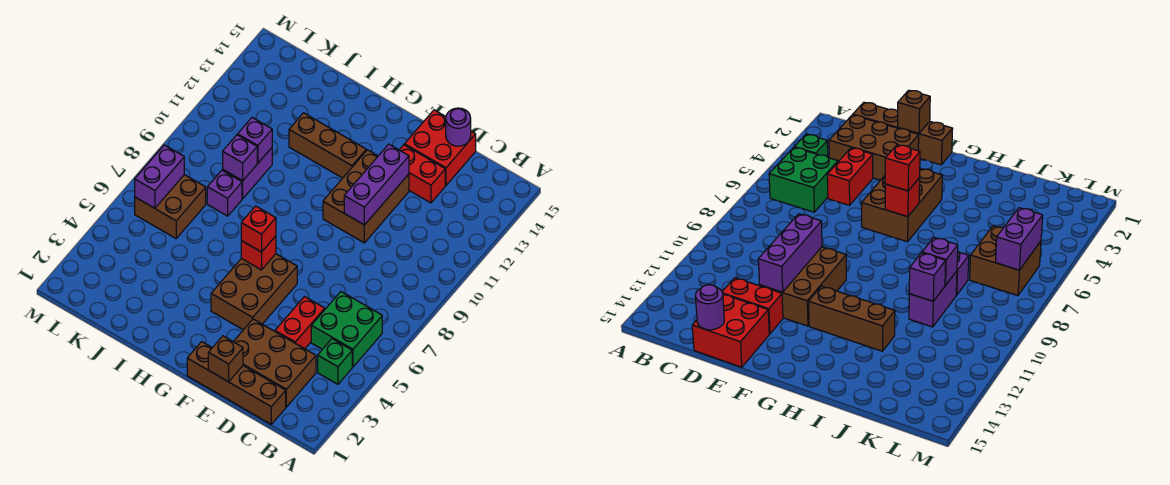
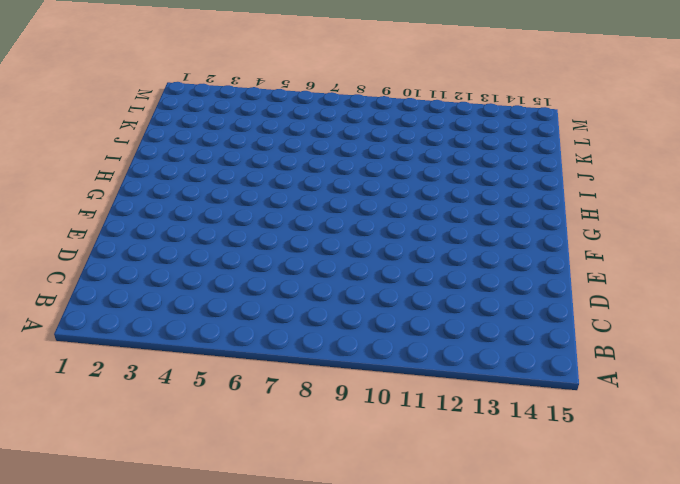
none -> green 1x1 brick [318,339,352,384]
none -> green 2x2 brick [311,292,382,367]
none -> brown 1x4 brick [187,342,286,424]

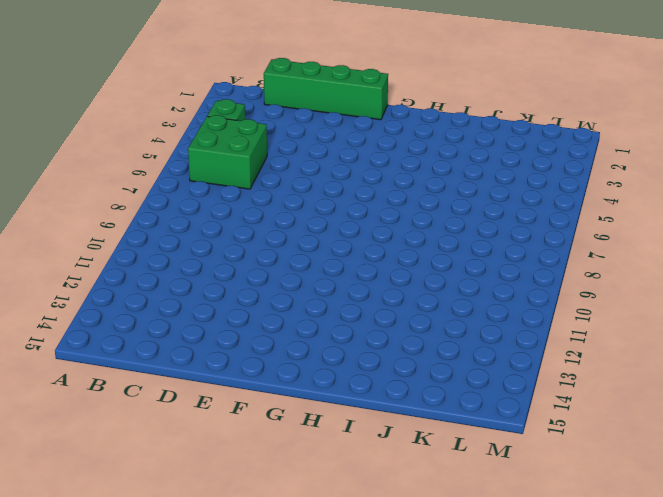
green 1x4 brick [264,58,388,120] -> brown 1x4 brick [187,342,286,424]
none -> brown 2x3 brick [233,319,316,407]
none -> red 1x2 brick [275,297,325,349]
none -> red 1x2 brick [400,145,445,203]

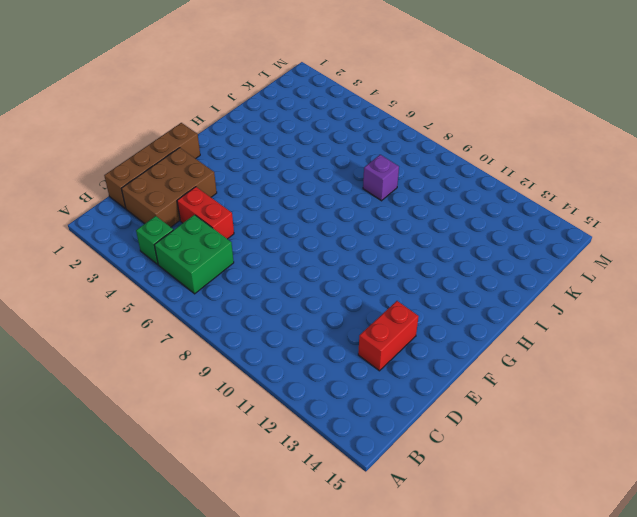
none -> red 2x2 brick [404,110,476,185]
none -> brown 2x3 brick [323,150,409,243]
none -> brown 2x3 brick [211,254,297,330]

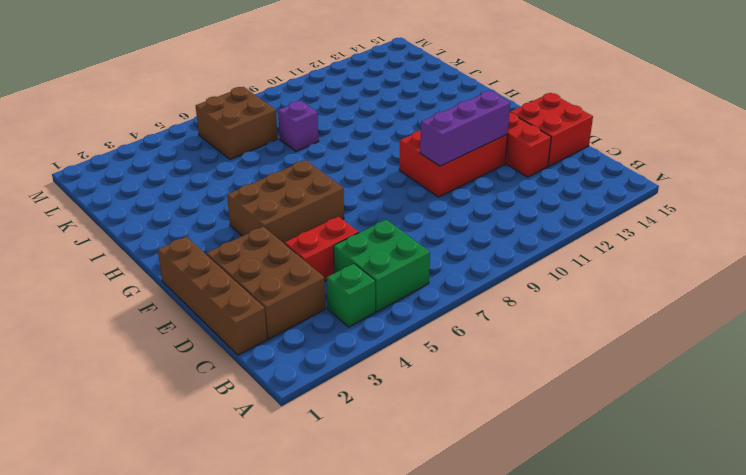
red 2x3 brick [399,131,508,197] -> brown 2x3 brick [323,150,409,243]
none -> brown 1x3 brick [289,113,366,178]
none -> purple 1x2 brick [223,148,272,199]
none -> purple 1x1 round brick [446,108,471,146]

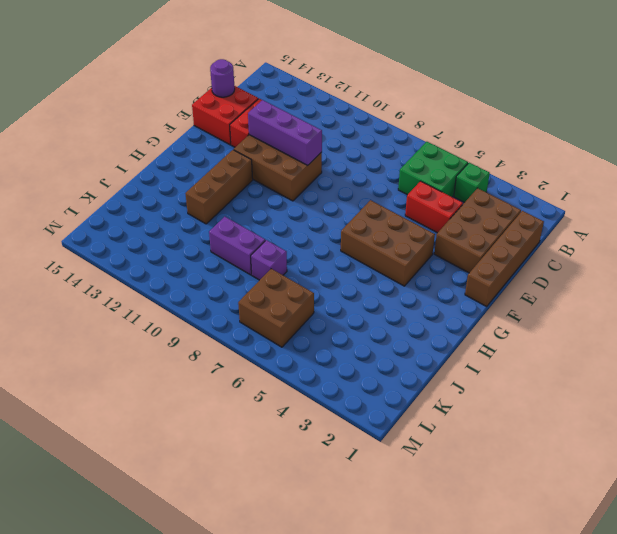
none -> brown 1x1 brick [208,336,243,382]
none -> red 1x1 brick [241,236,276,270]
none -> purple 1x1 brick [223,135,257,181]

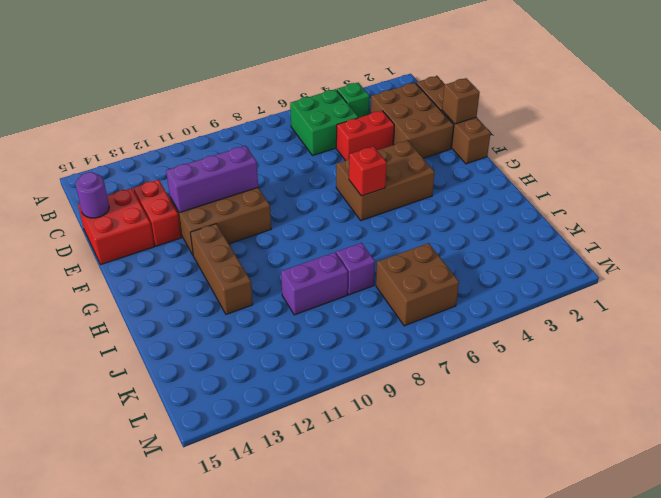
none -> purple 1x1 brick [223,135,257,181]
none -> purple 1x1 brick [238,118,272,163]
none -> purple 1x2 brick [135,145,184,208]

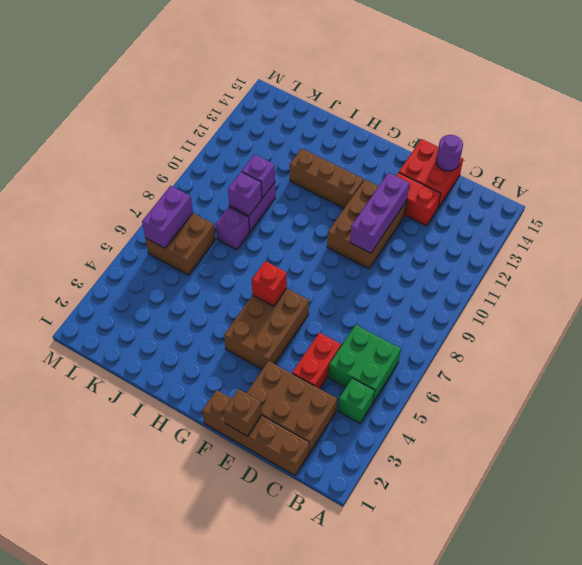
none -> red 1x1 brick [241,206,276,252]

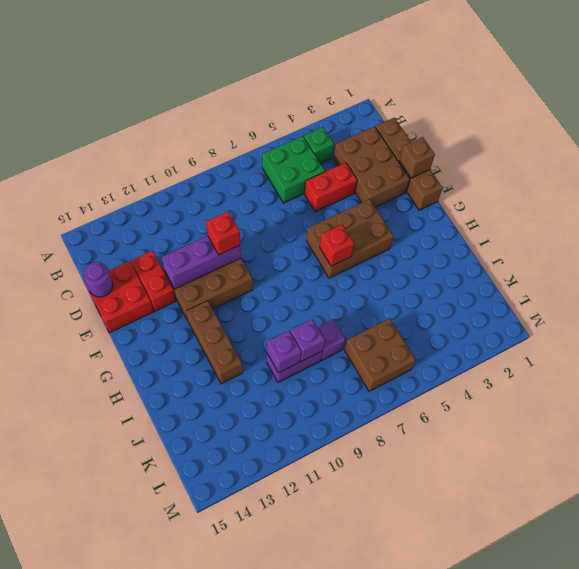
red 1x1 brick [206,212,240,255] -> red 1x1 brick moved to [241,206,276,252]
none -> purple 1x2 brick [135,145,184,208]

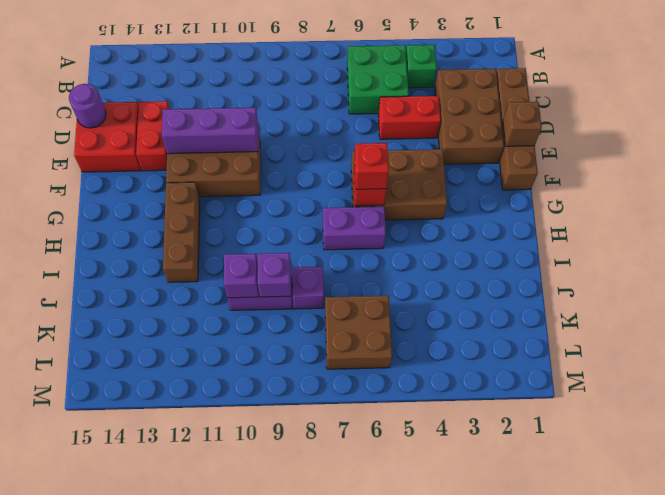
purple 1x2 brick [323,207,386,250] -> purple 1x2 brick moved to [135,145,184,208]

